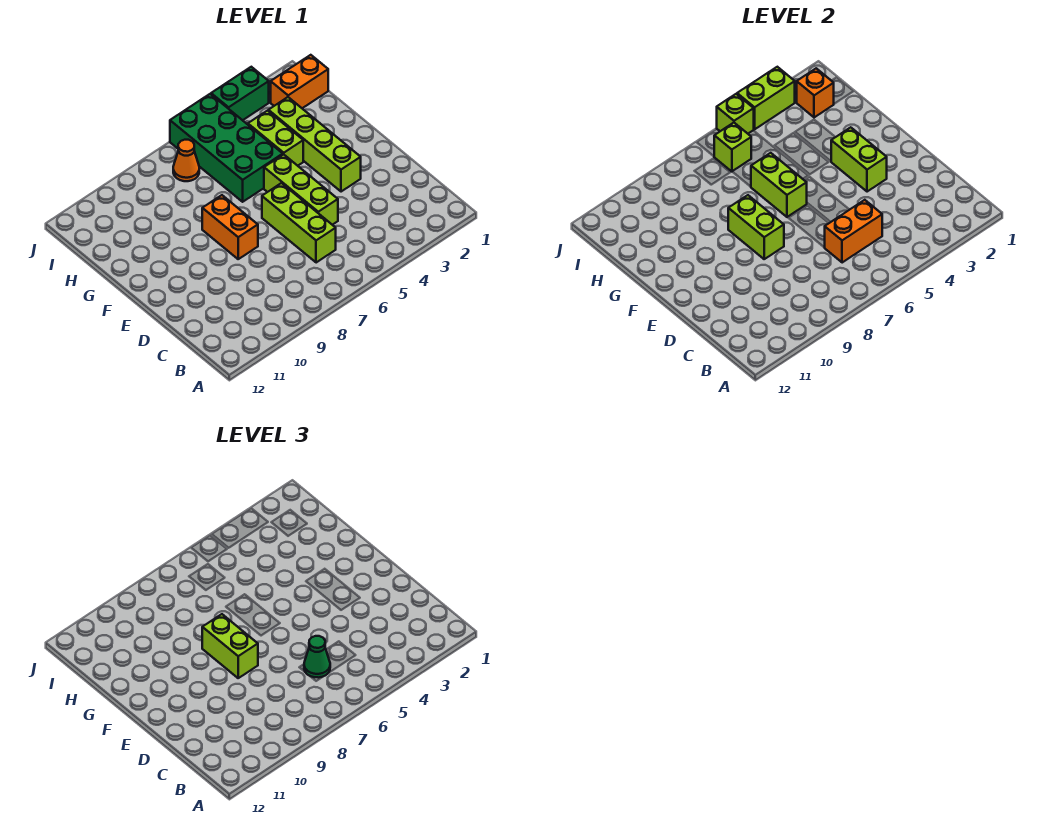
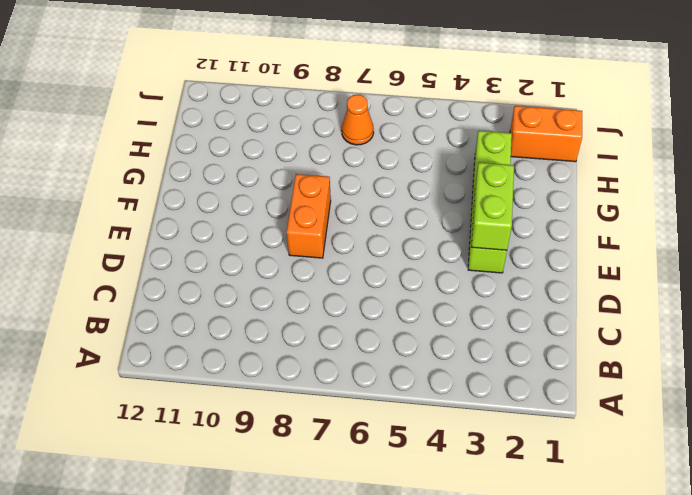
none -> lime 1x3 brick [262,183,336,263]
none -> lime 1x3 brick [264,154,338,225]
none -> lime 1x2 brick [248,111,303,166]

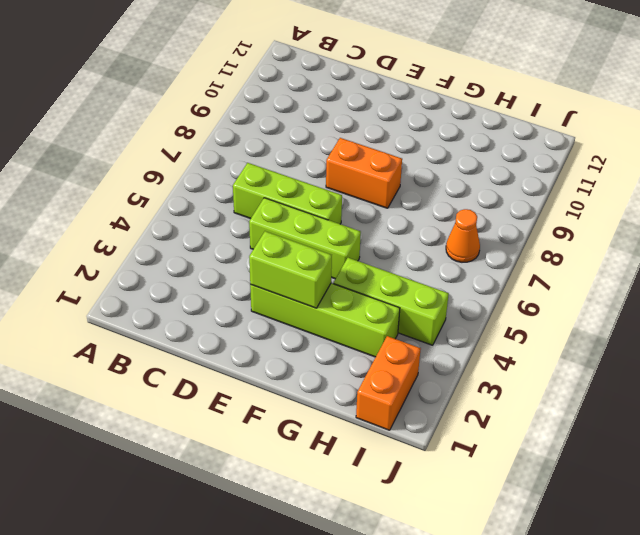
lime 1x3 brick [333,258,449,345] -> lime 1x2 brick [248,111,303,166]
none -> green 2x4 brick [170,94,283,202]
none -> green 1x2 brick [211,67,269,120]
none -> orange 1x2 brick [825,200,882,263]

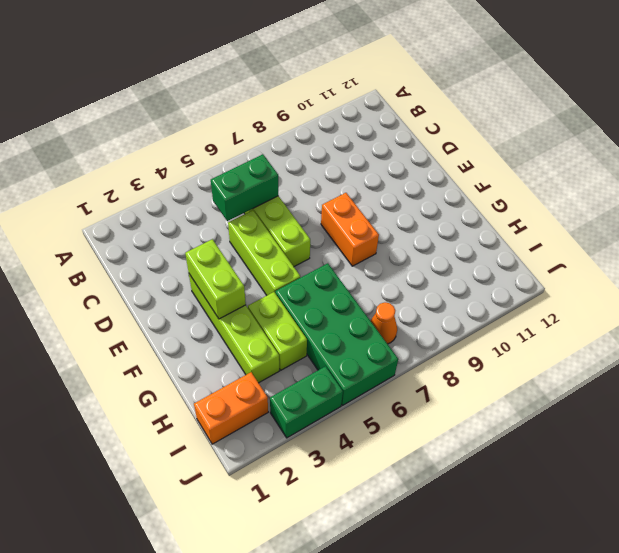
green 1x2 brick [211,154,278,221] -> orange 1x2 brick [825,200,882,263]
none -> lime 1x2 brick [728,195,784,259]
none -> lime 1x2 brick [751,153,807,217]
none -> orange 1x1 brick [797,68,834,117]

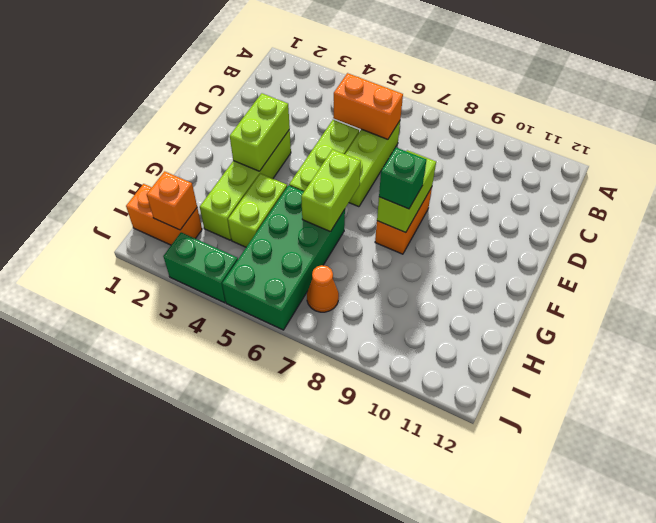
green 1x1 brick [379,147,426,209] -> lime 1x2 brick [202,614,258,678]
none -> lime 1x1 brick [714,123,751,172]
none -> lime 1x2 brick [737,67,795,129]
none -> lime 1x1 brick [717,94,754,134]

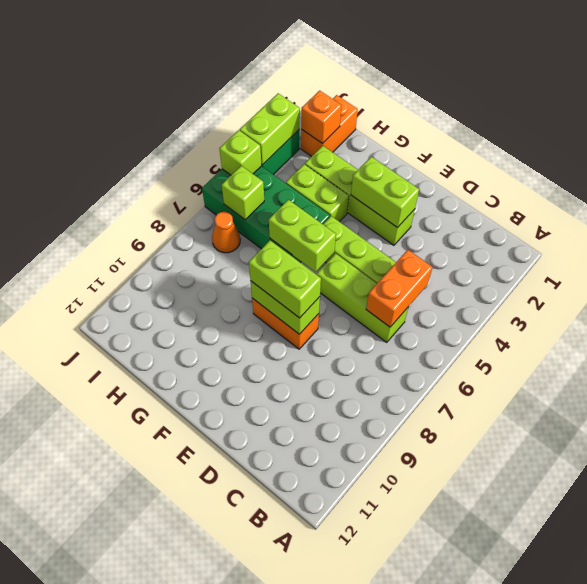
none -> green 1x1 cone [304,636,330,678]

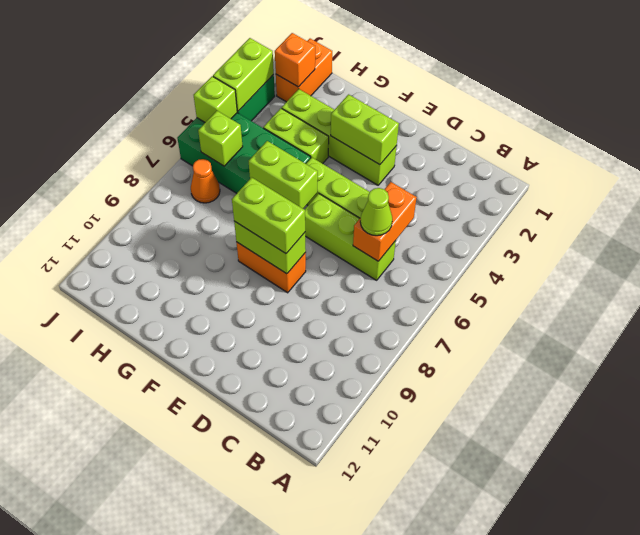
lime 1x1 cone [360,188,392,236] -> green 1x1 cone [304,636,330,678]

